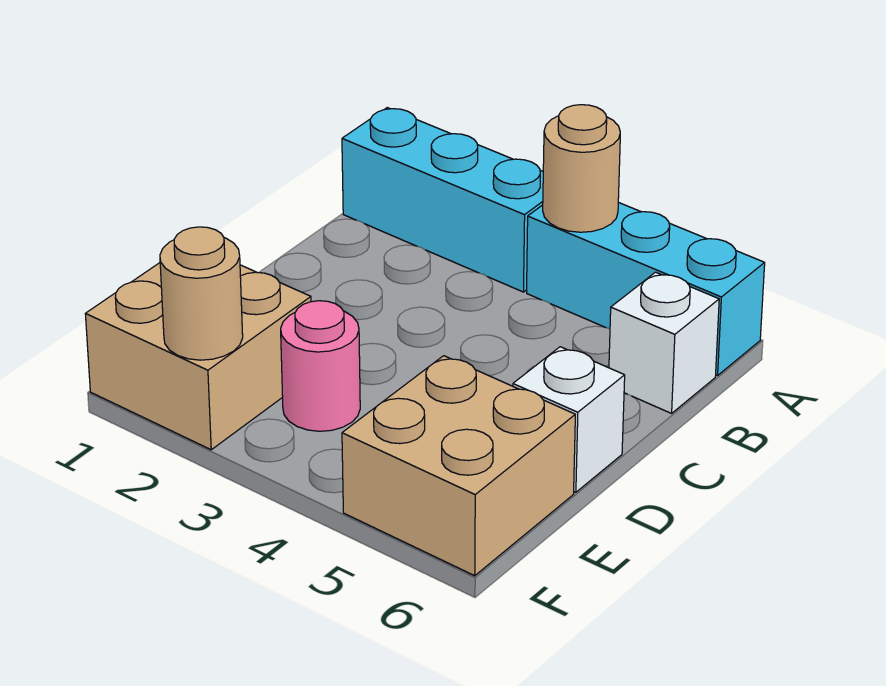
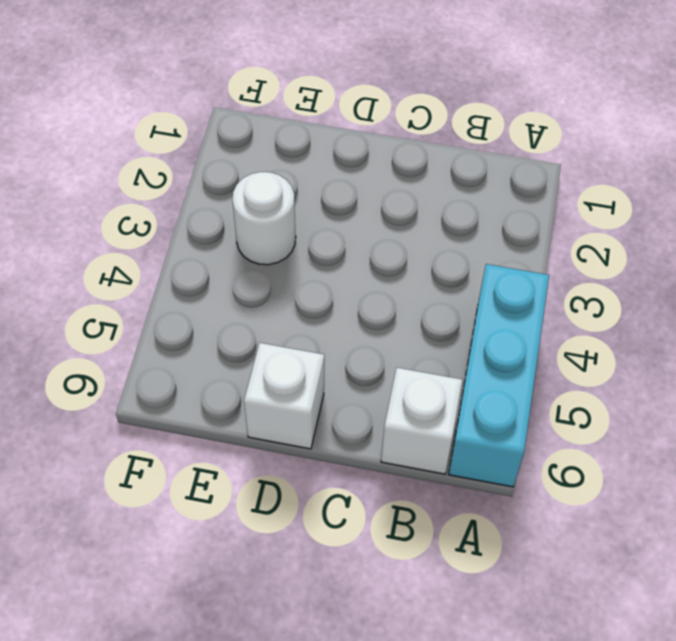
white 1x1 round brick [232,172,296,265] -> pink 1x1 round brick [281,301,360,431]
none -> cyan 1x3 brick [342,108,543,292]
none -> tan 2x2 brick [85,263,311,450]

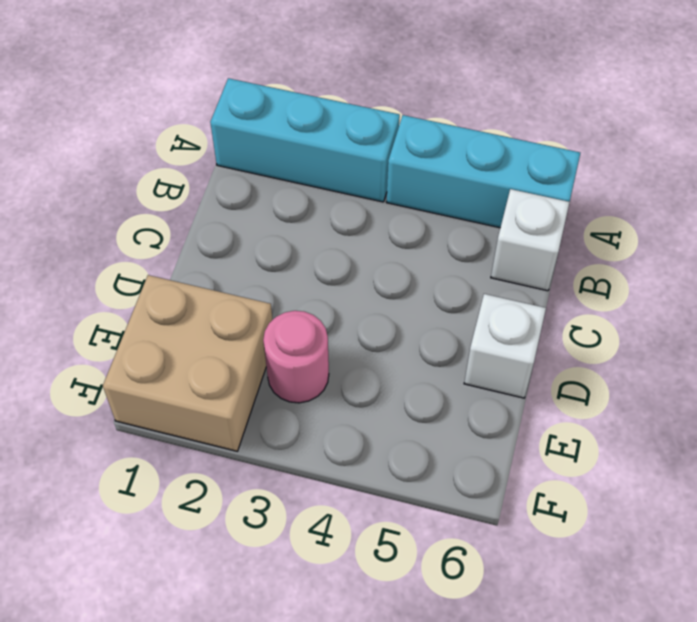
none -> tan 2x2 brick [342,356,575,576]
none -> tan 1x1 round brick [543,105,620,232]

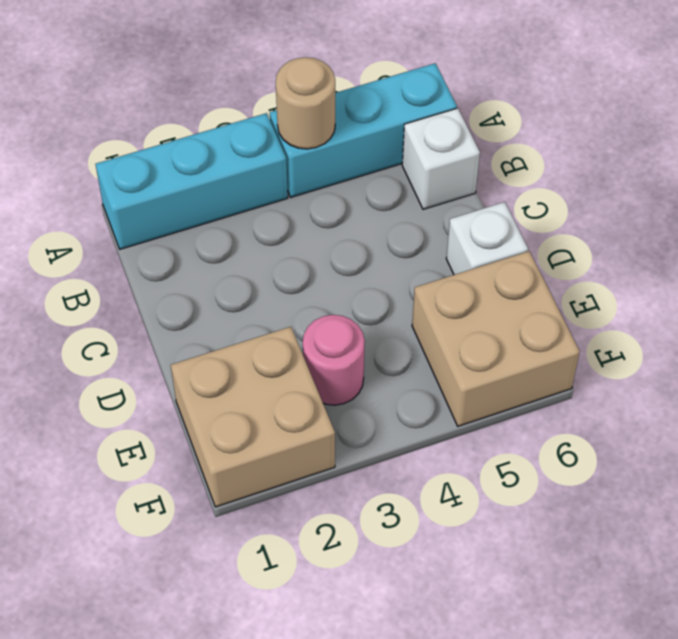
none -> tan 1x1 round brick [160,227,243,360]

